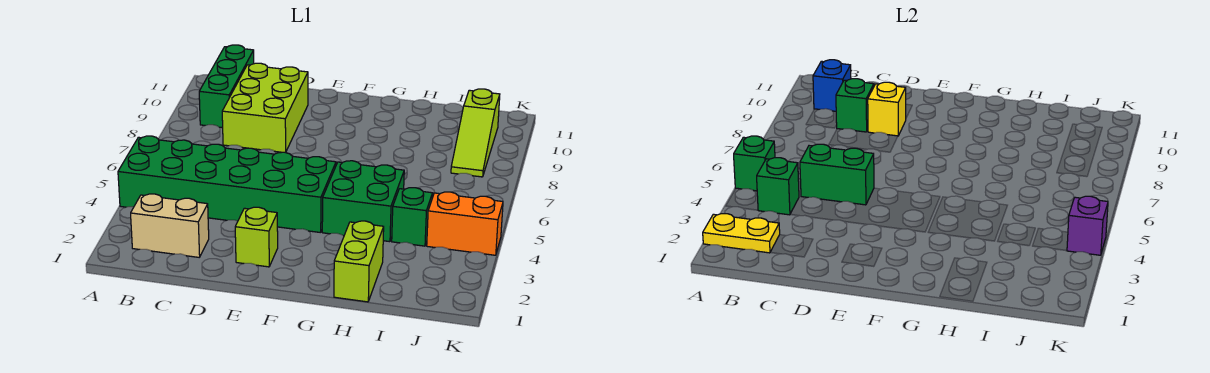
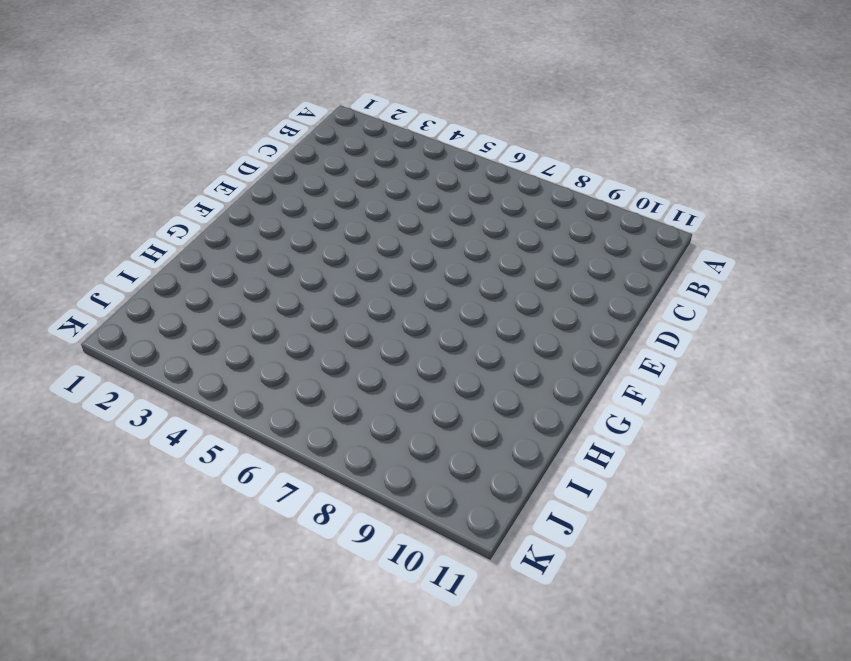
none -> green 2x6 brick [118,136,336,233]
none -> tan 1x2 brick [131,194,209,257]
none -> green 1x3 brick [199,45,254,128]

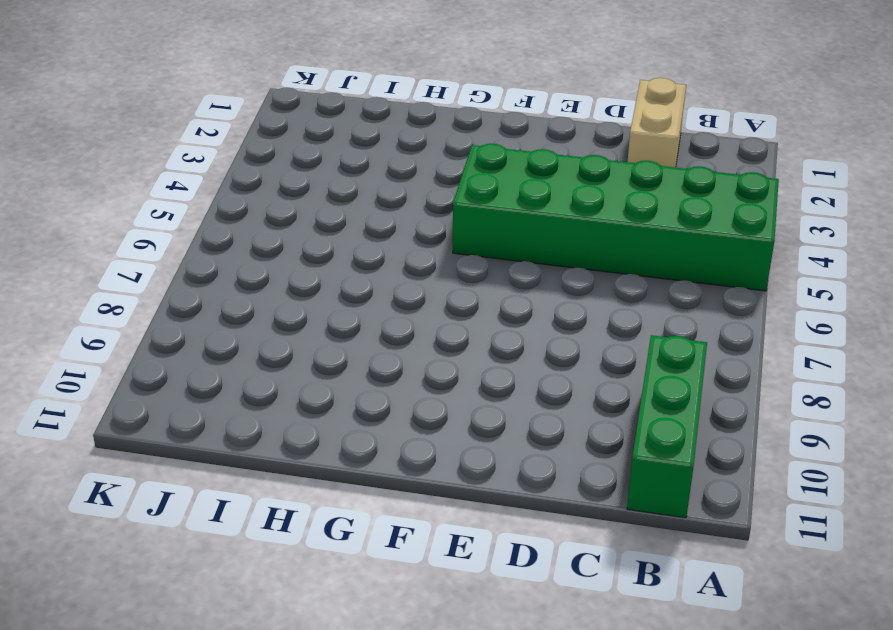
tan 1x2 brick [628,78,686,168] -> tan 1x2 brick turned to [131,194,209,257]
none -> lime 2x3 brick [222,63,308,153]
none -> lime 1x1 brick [235,207,278,267]
none -> green 2x2 brick [322,161,404,242]

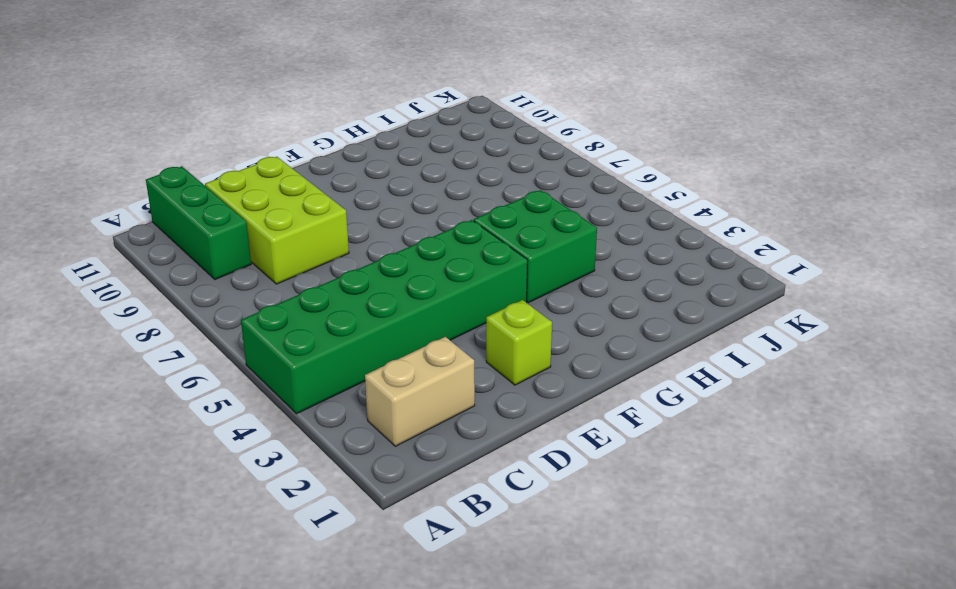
none -> lime 1x2 brick [334,221,384,302]
none -> green 1x1 brick [392,188,433,246]
none -> orange 1x2 brick [427,192,503,255]

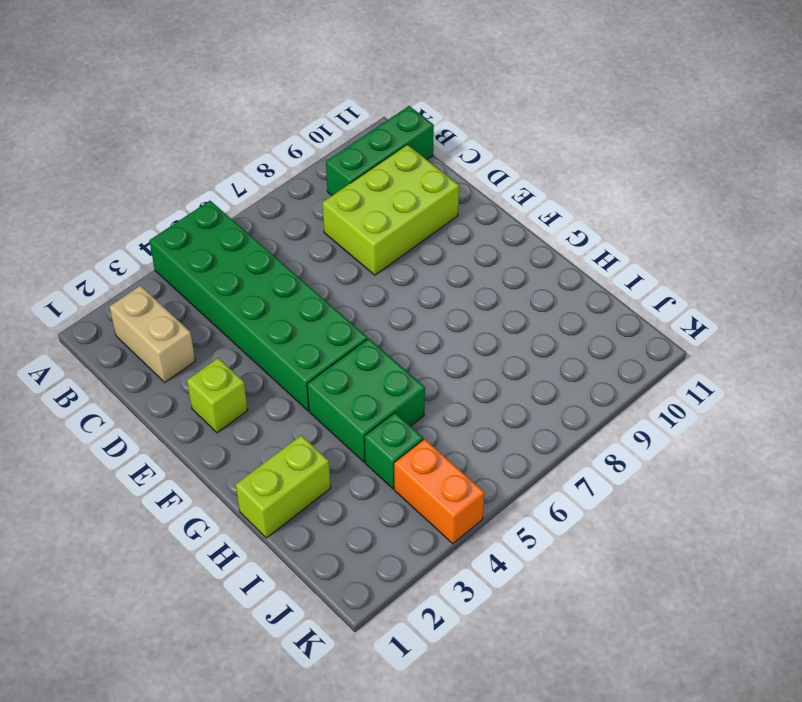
none -> lime 1x3 slope [451,89,500,177]
none -> yellow 1x2 plate [703,214,780,253]
none -> green 1x1 brick [734,136,775,191]

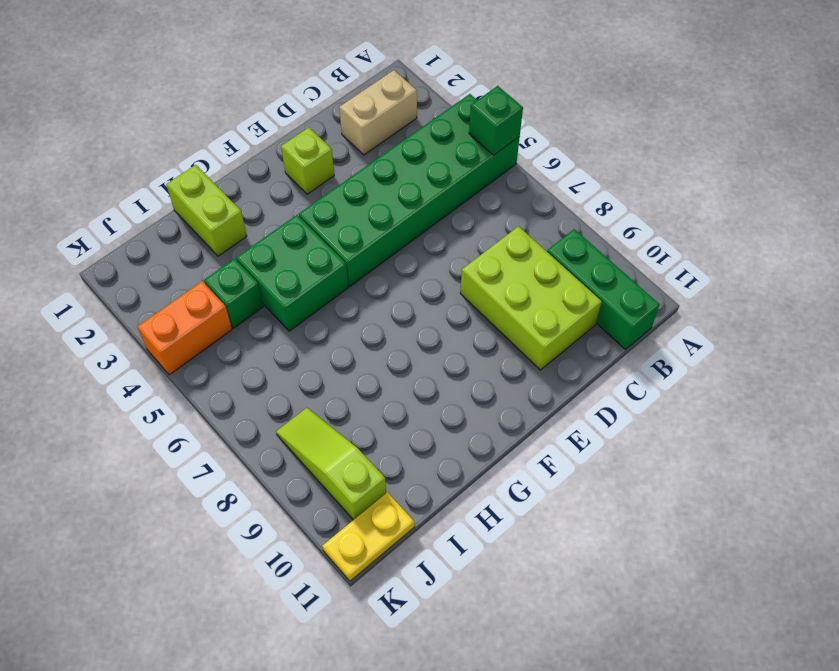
yellow 1x2 plate [322,492,415,581] -> yellow 1x2 plate moved to [703,214,780,253]
none -> green 1x1 brick [757,158,799,215]
none -> blue 1x1 brick [813,60,851,111]
none -> green 1x2 brick [800,144,874,205]

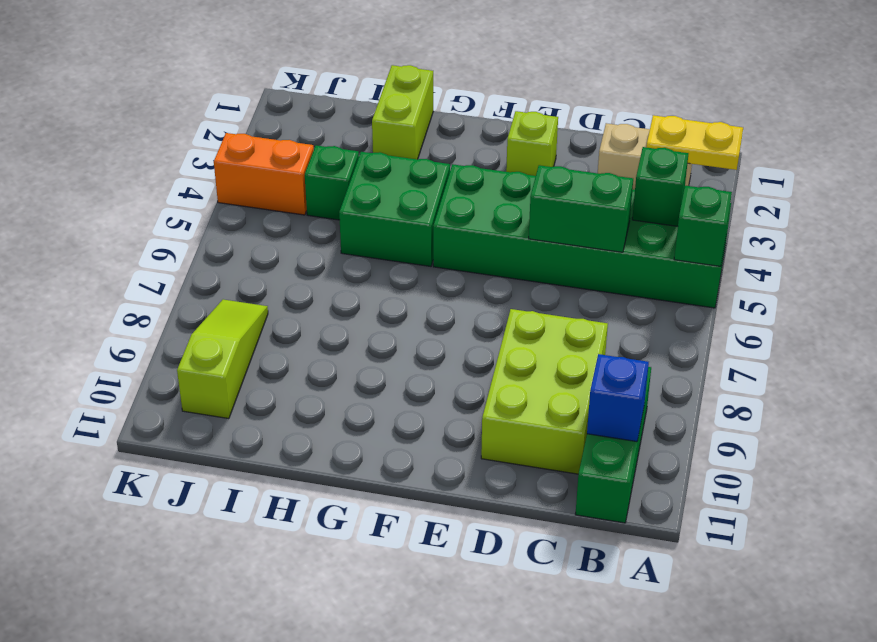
none -> green 1x1 brick [836,79,874,132]
none -> yellow 1x1 brick [868,82,906,136]
none -> purple 1x1 brick [1067,196,1108,255]

